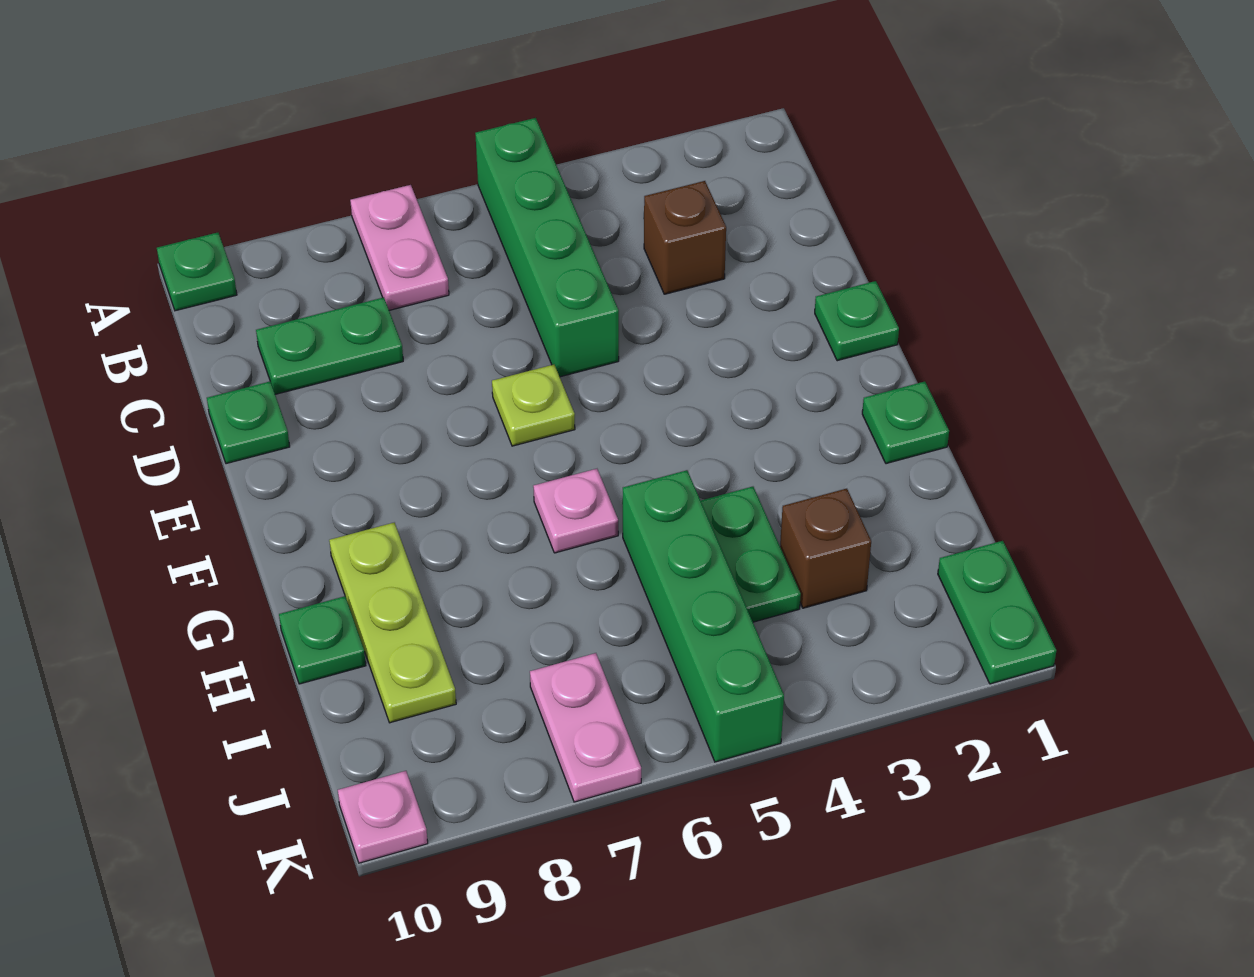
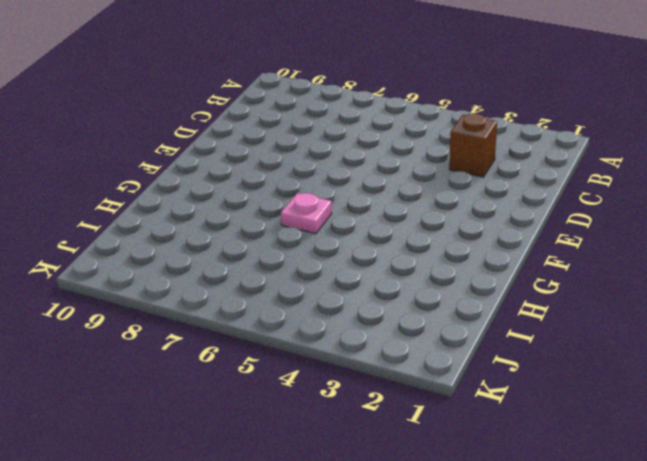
none -> green 1x4 brick [475,118,619,377]
none -> pink 1x2 plate [350,185,449,310]
none -> green 1x1 plate [157,233,237,311]

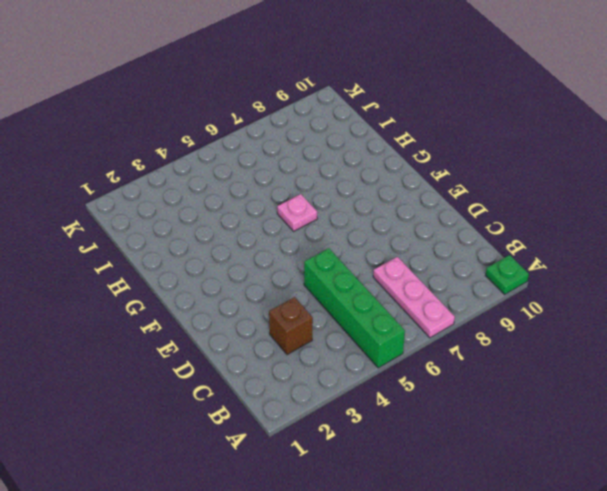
pink 1x3 plate [373,257,455,338] -> pink 1x2 plate [350,185,449,310]
none -> green 1x2 plate [256,297,403,394]
none -> green 1x1 plate [207,381,290,464]
none -> green 1x1 plate [815,281,899,361]

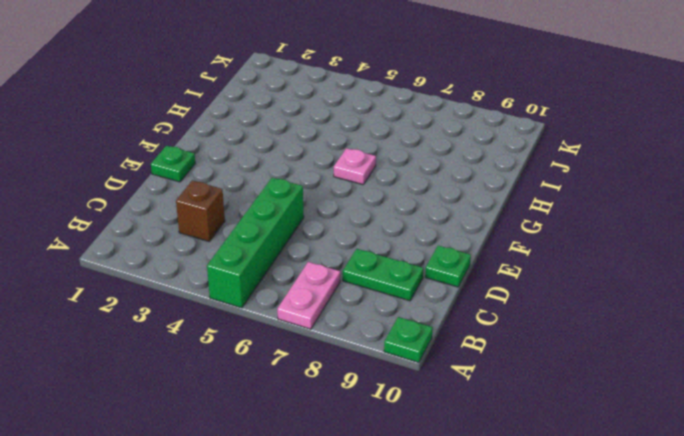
none -> lime 1x1 plate [492,365,575,446]
none -> green 1x1 plate [862,381,949,464]
none -> lime 1x3 plate [329,523,456,723]

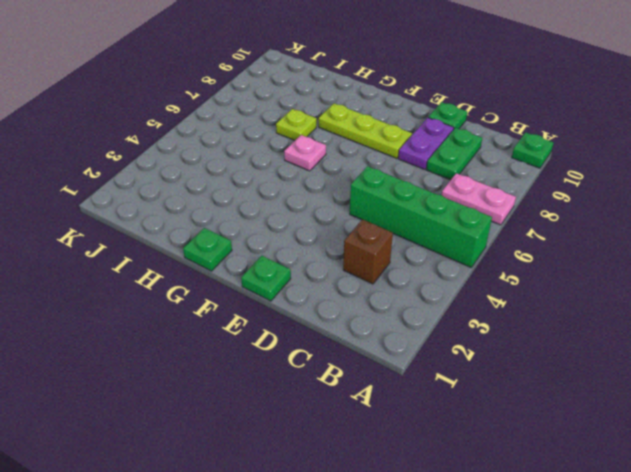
purple 1x2 plate [398,118,454,170] -> none
lime 1x3 plate [319,103,412,158] -> lime 1x3 plate moved to [329,523,456,723]
lime 1x1 plate [276,109,317,140] -> lime 1x1 plate moved to [492,365,575,446]
none -> green 1x2 plate [701,487,801,622]
none -> green 1x4 brick [623,470,784,762]
none -> green 1x1 plate [279,596,366,684]

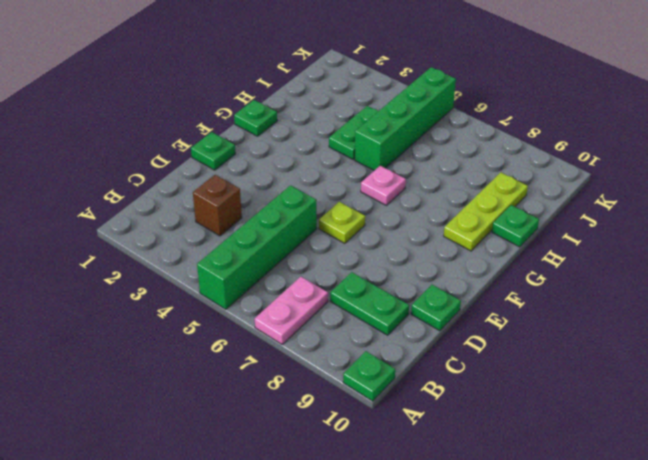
none -> brown 1x1 brick [780,489,871,608]
none -> green 1x2 plate [938,541,1056,684]
none -> pink 1x2 plate [530,653,641,802]

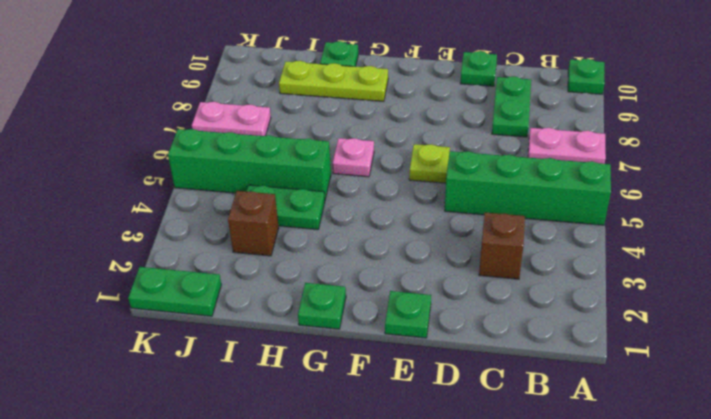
none -> pink 1x1 plate [338,771,428,863]

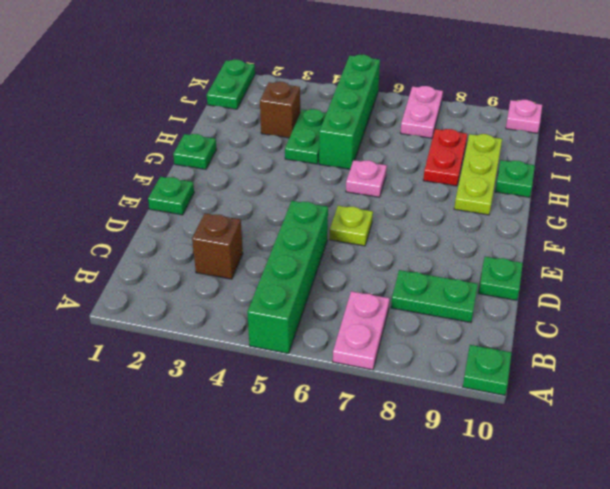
red 1x2 plate [423,129,467,186] -> none

